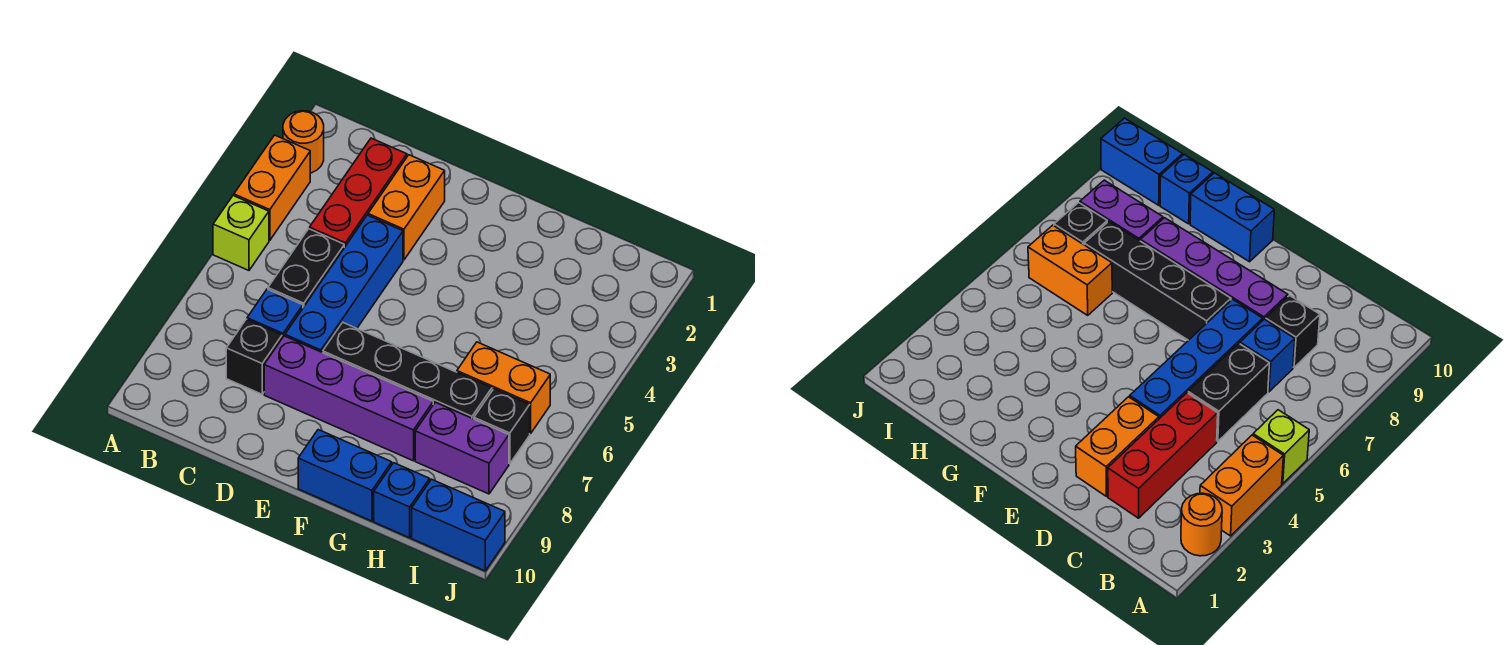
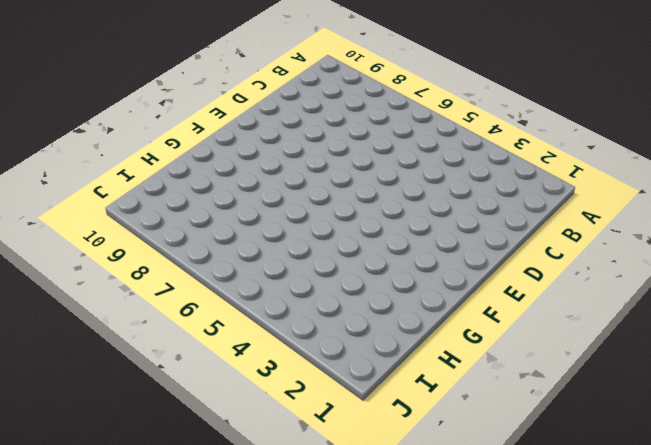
none -> orange 1x1 round brick [283,111,324,173]
none -> orange 1x2 brick [234,135,310,240]
none -> lime 1x1 brick [213,196,269,270]

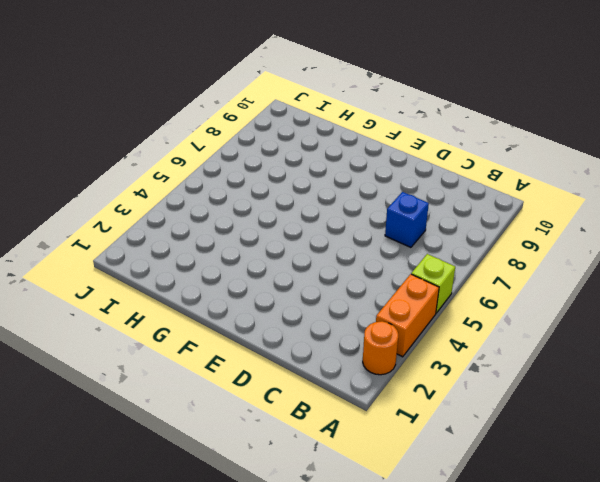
none -> red 1x3 brick [310,138,407,248]
none -> black 1x2 brick [268,229,344,307]
none -> black 1x1 brick [226,319,282,394]

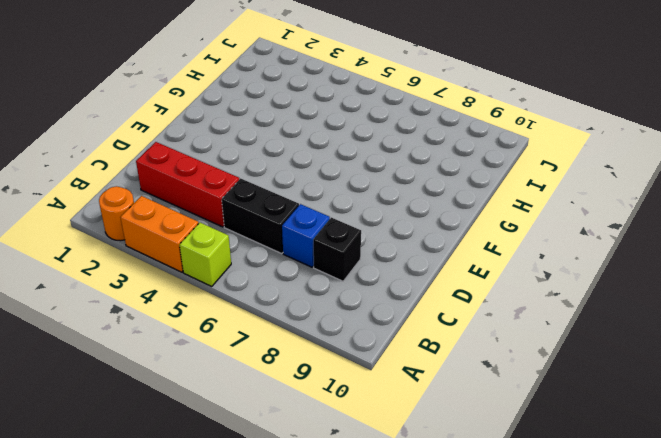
none -> orange 1x2 brick [368,155,445,260]
none -> blue 1x4 brick [285,215,403,353]
none -> purple 1x4 brick [264,336,433,461]

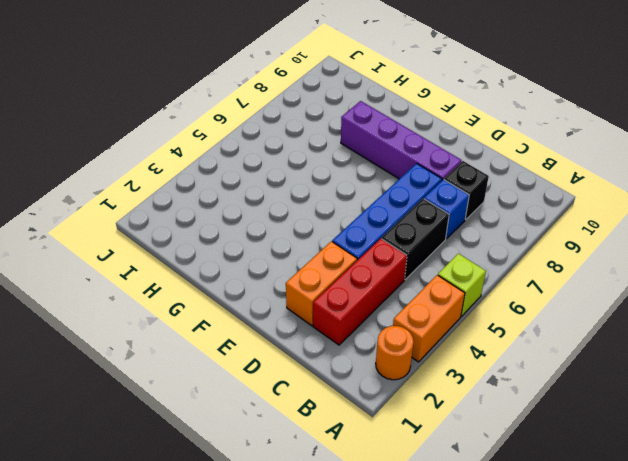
none -> black 1x4 brick [323,322,492,419]
none -> blue 1x2 brick [298,430,392,521]
none -> orange 1x2 brick [457,342,550,434]

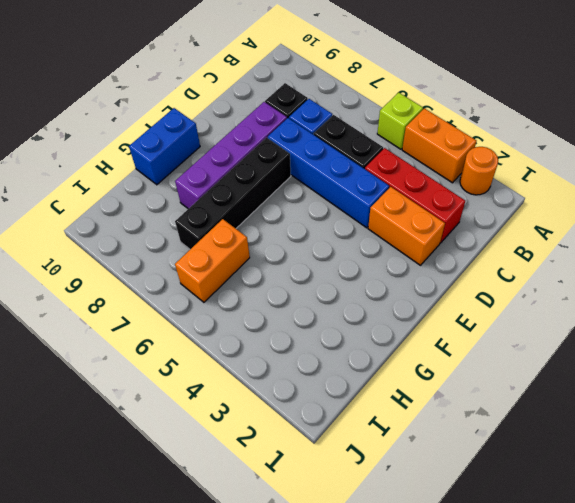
none -> purple 1x2 brick [415,402,509,494]
none -> blue 1x1 brick [374,463,430,538]
none -> black 1x1 brick [474,389,530,464]

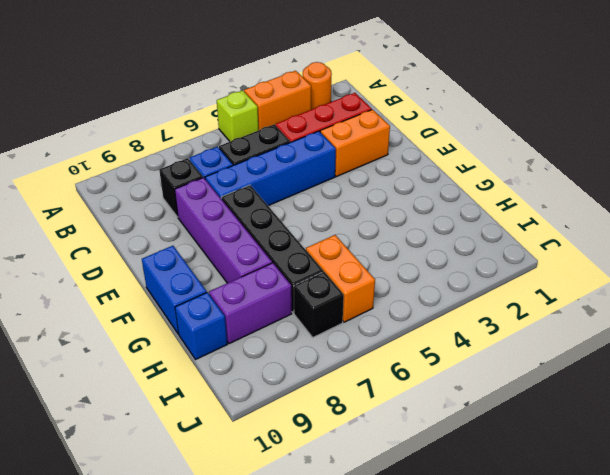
purple 1x2 brick [209,263,292,344] -> purple 1x2 brick turned to [415,402,509,494]
none -> blue 1x2 brick [412,479,505,571]

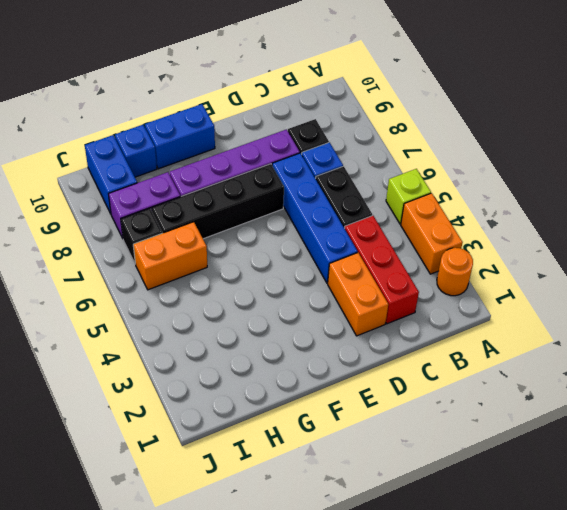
blue 1x2 brick [85,135,137,214] -> blue 1x2 brick turned to [412,479,505,571]

